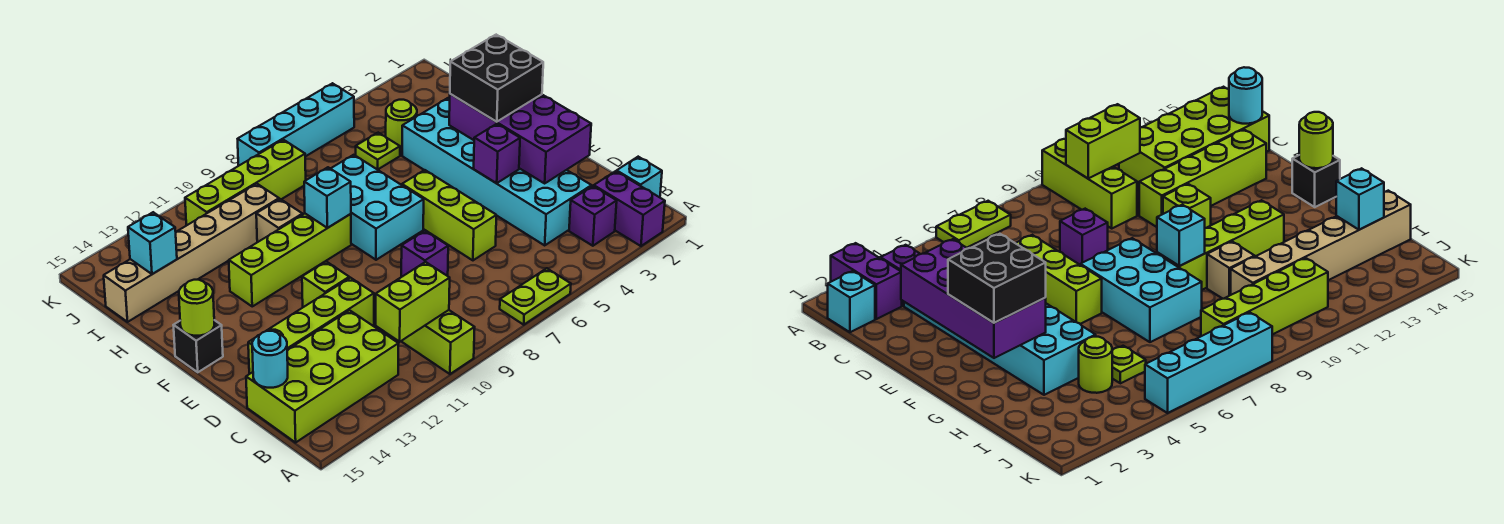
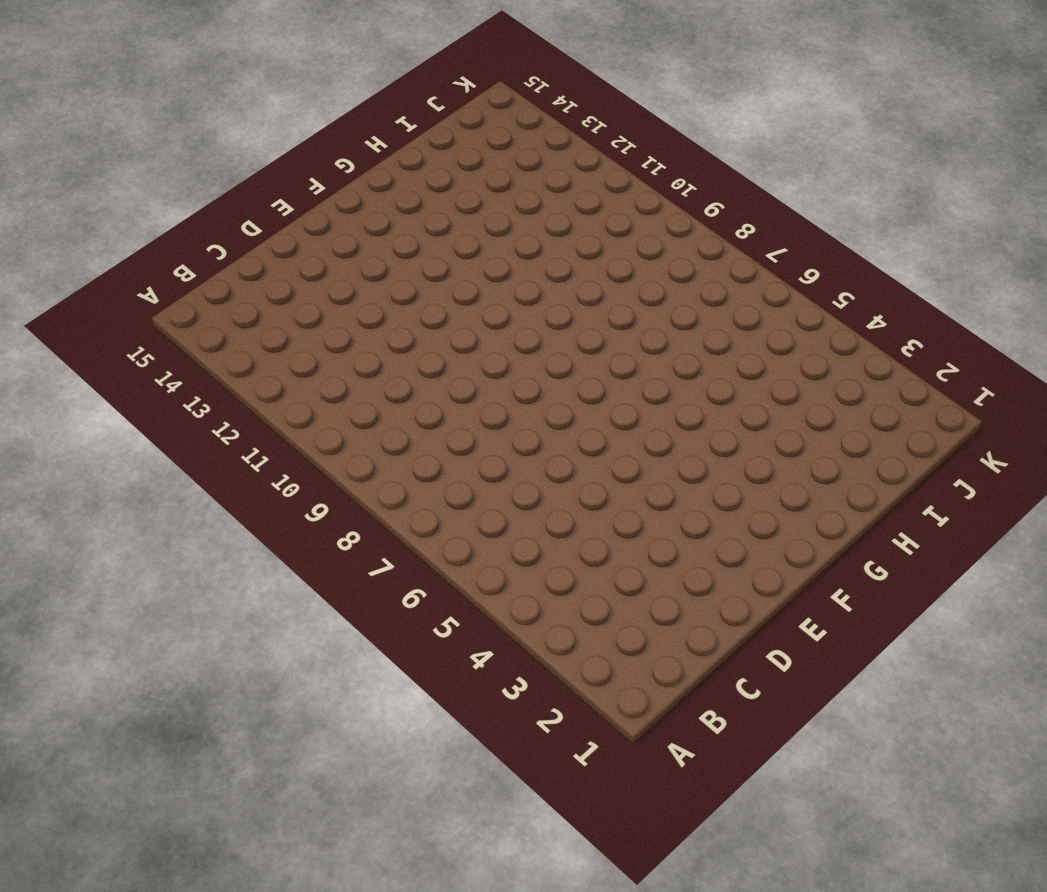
none -> purple 1x2 brick [594,171,665,246]
none -> lime 1x2 plate [500,268,571,325]
none -> lime 1x3 brick [401,310,475,374]

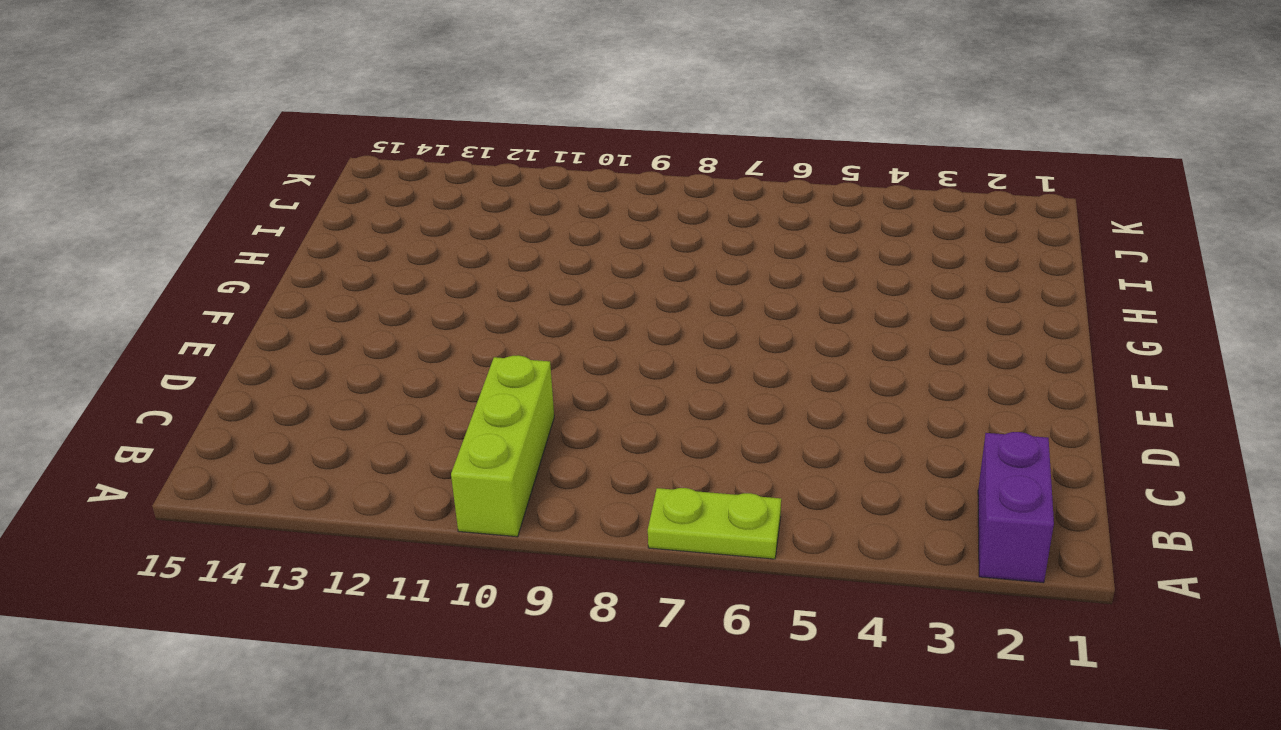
none -> cyan 1x1 brick [617,157,662,197]
none -> purple 1x1 brick [569,186,617,246]
none -> lime 2x4 brick [246,310,399,443]

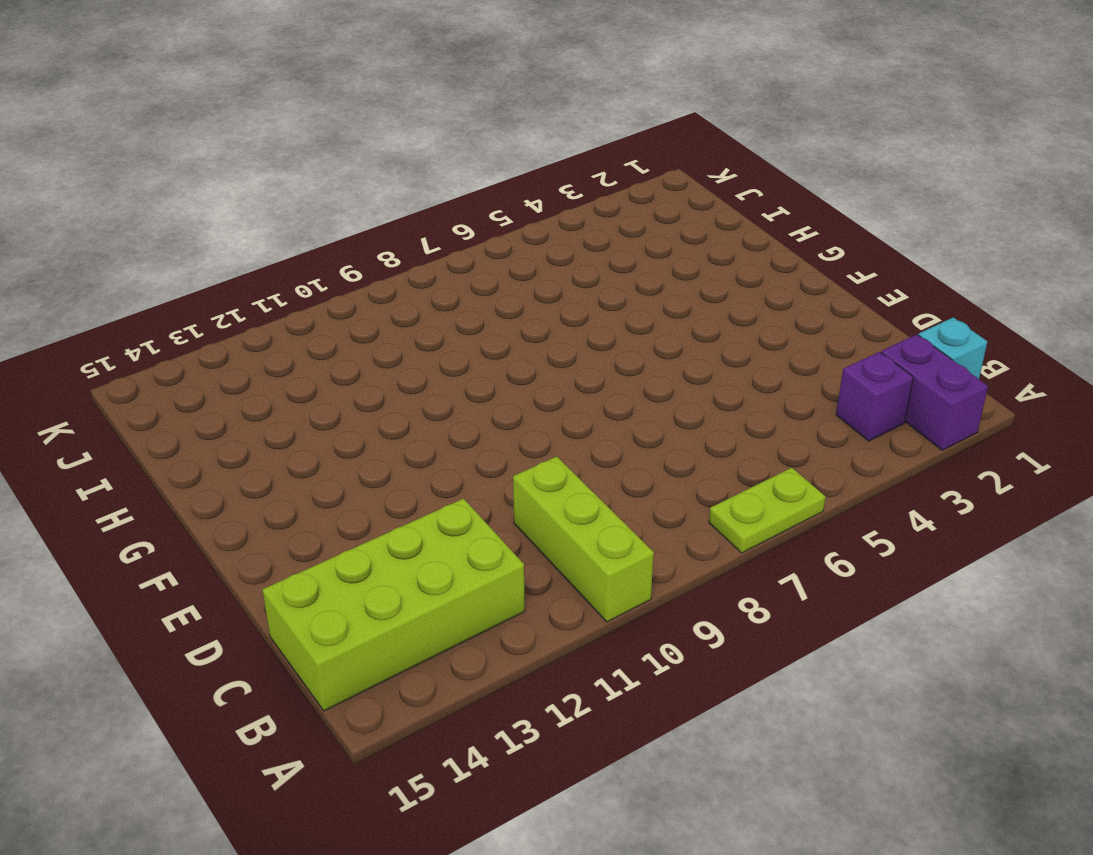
none -> cyan 2x6 brick [402,98,592,245]
none -> lime 1x3 brick [402,170,496,260]
none -> purple 1x1 brick [401,231,448,277]

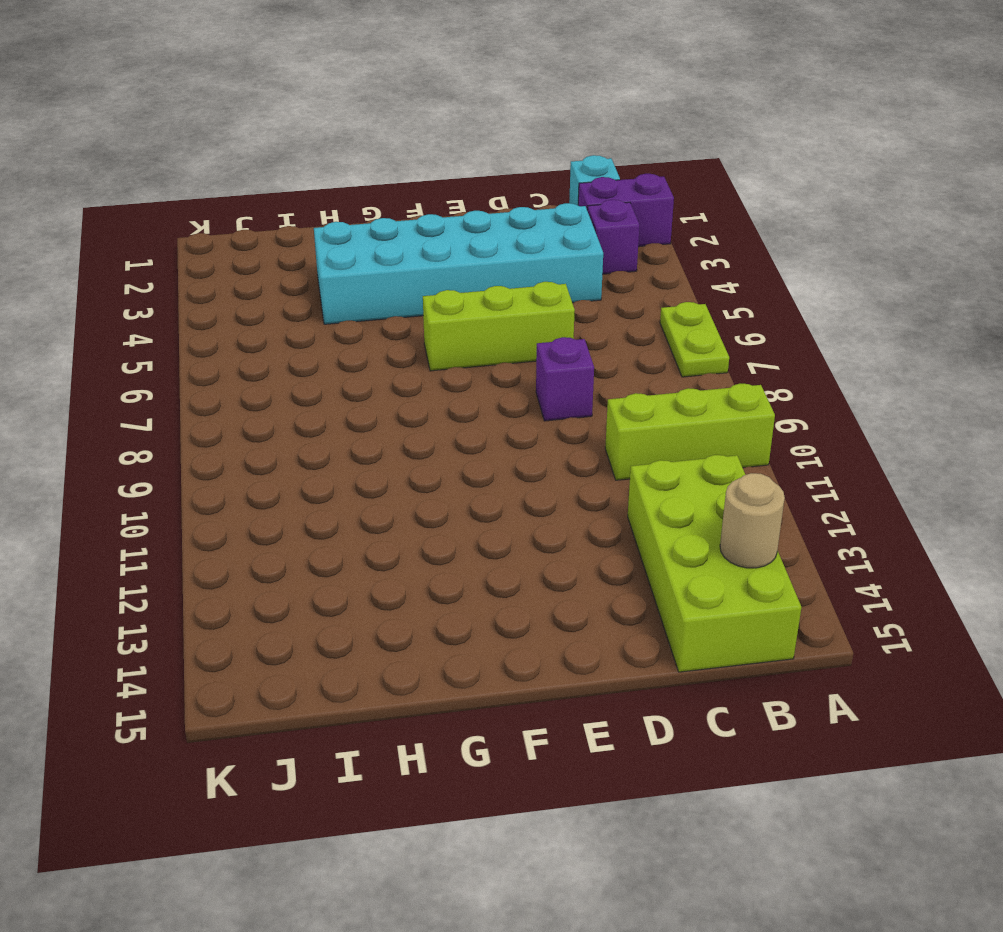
tan 1x1 round brick [720,473,785,568] -> none
none -> lime 1x4 brick [248,278,374,374]
none -> lime 1x1 brick [302,262,349,307]
none -> cyan 2x3 brick [331,155,424,260]

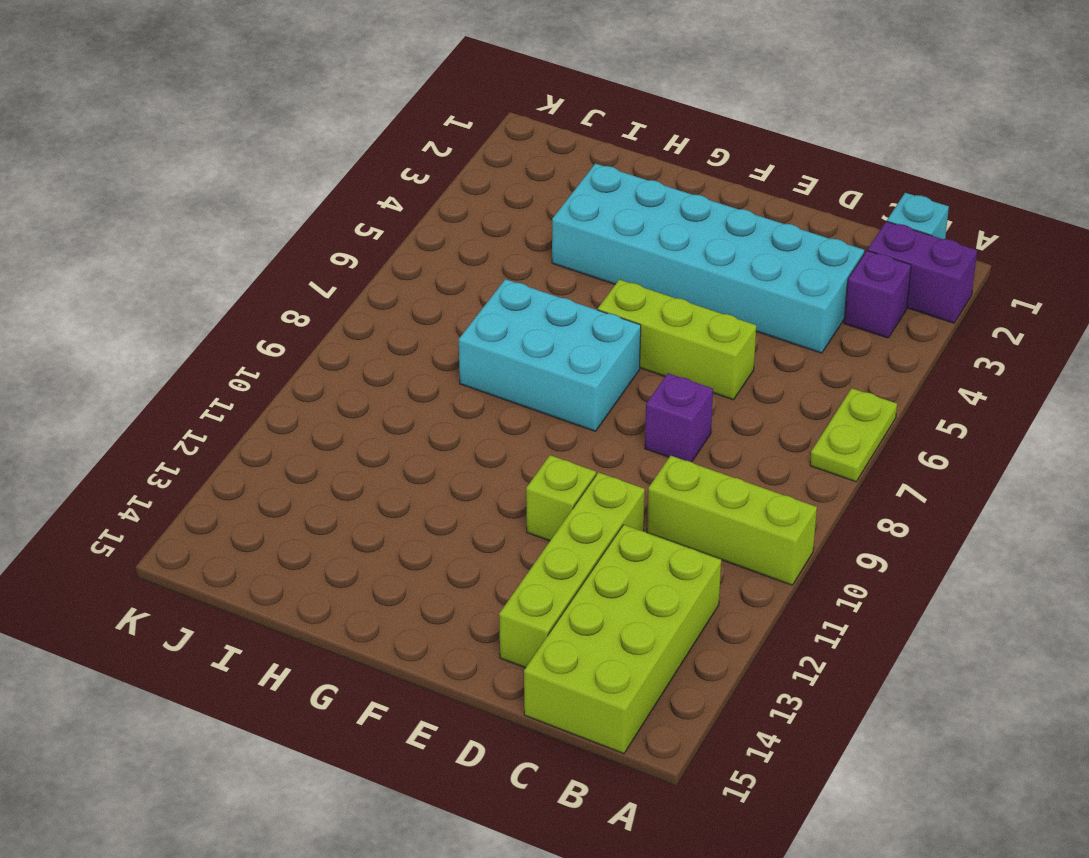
none -> black 1x1 brick [174,320,223,372]
none -> lime 1x4 brick [229,214,351,306]
none -> tan 1x1 brick [256,199,303,242]

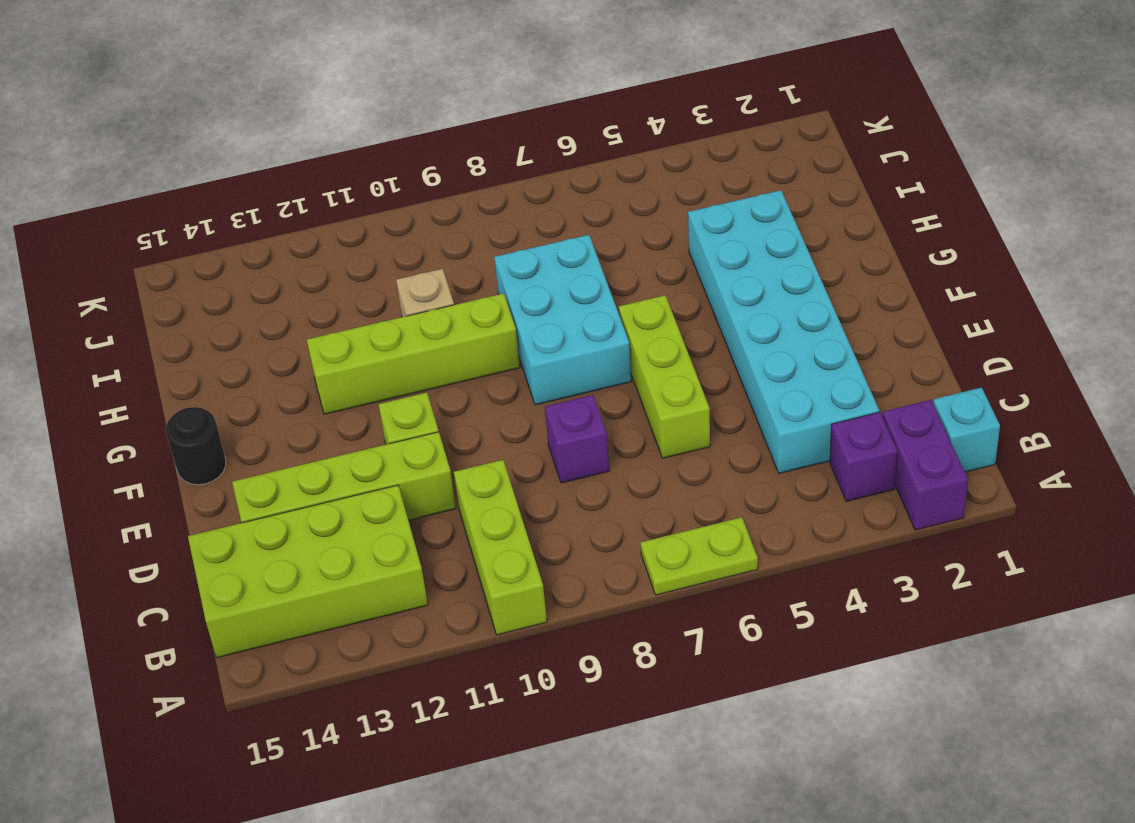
black 1x1 round brick [166,407,226,485] -> black 1x1 brick [174,320,223,372]
none -> lime 1x1 round brick [386,100,417,151]
none -> lime 1x1 plate [356,133,400,170]
none -> tan 1x6 brick [104,184,279,322]

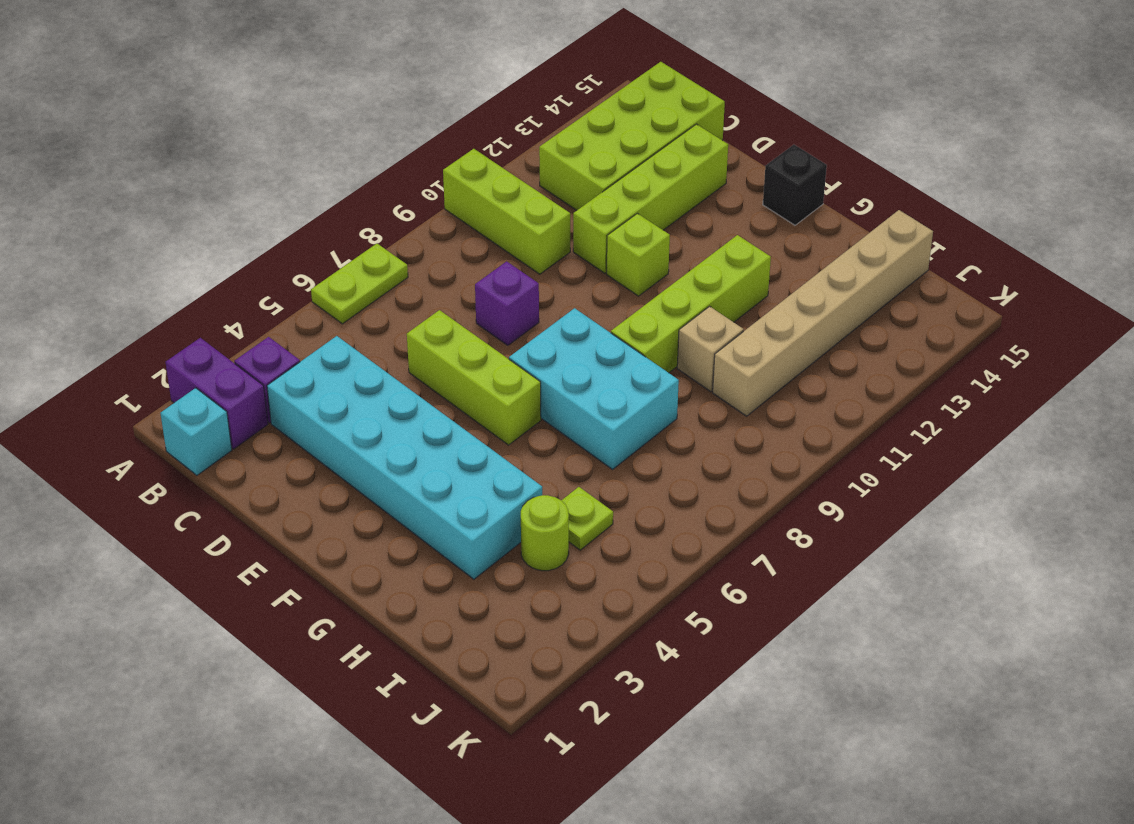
none -> lime 1x4 brick [185,140,306,226]
none -> cyan 1x4 brick [238,83,354,166]
none -> lime 1x2 brick [376,262,450,342]

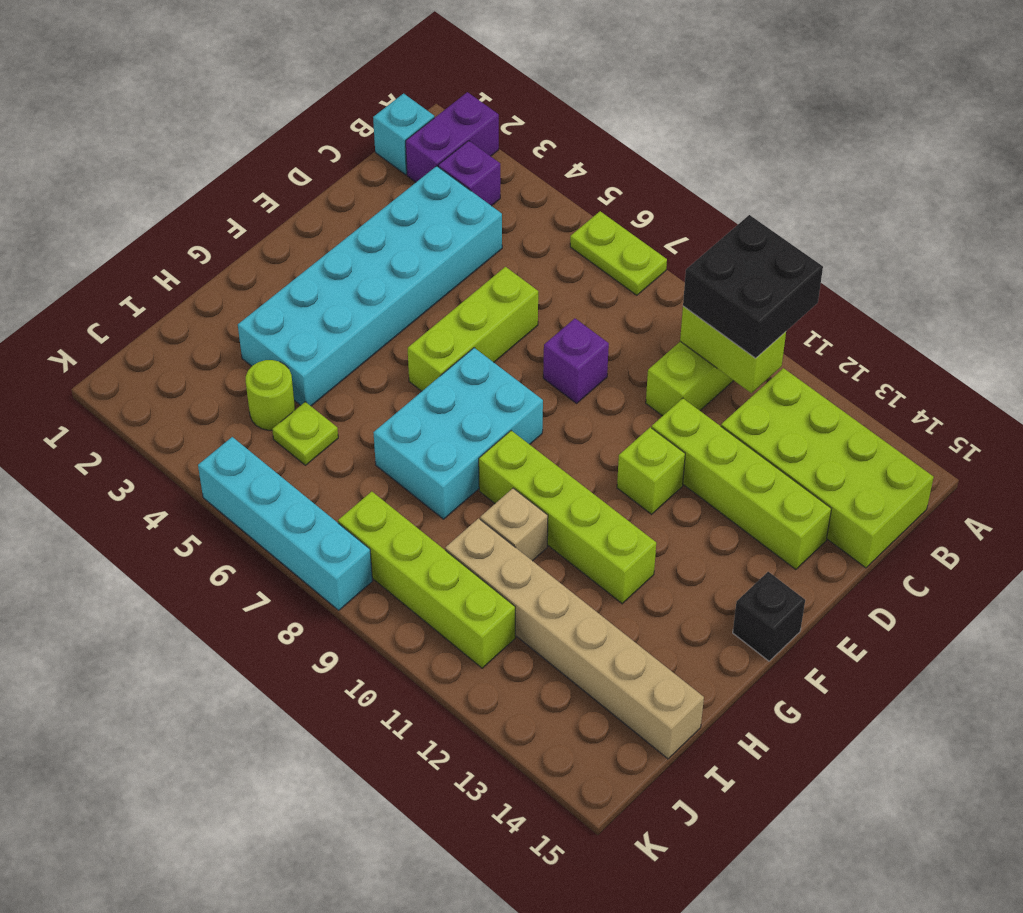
black 2x2 brick [683,215,823,358] -> black 2x2 brick moved to [450,35,543,122]
none -> cyan 1x1 round brick [252,331,288,388]
none -> purple 2x4 brick [449,94,591,183]
none -> purple 1x1 brick [474,124,520,183]

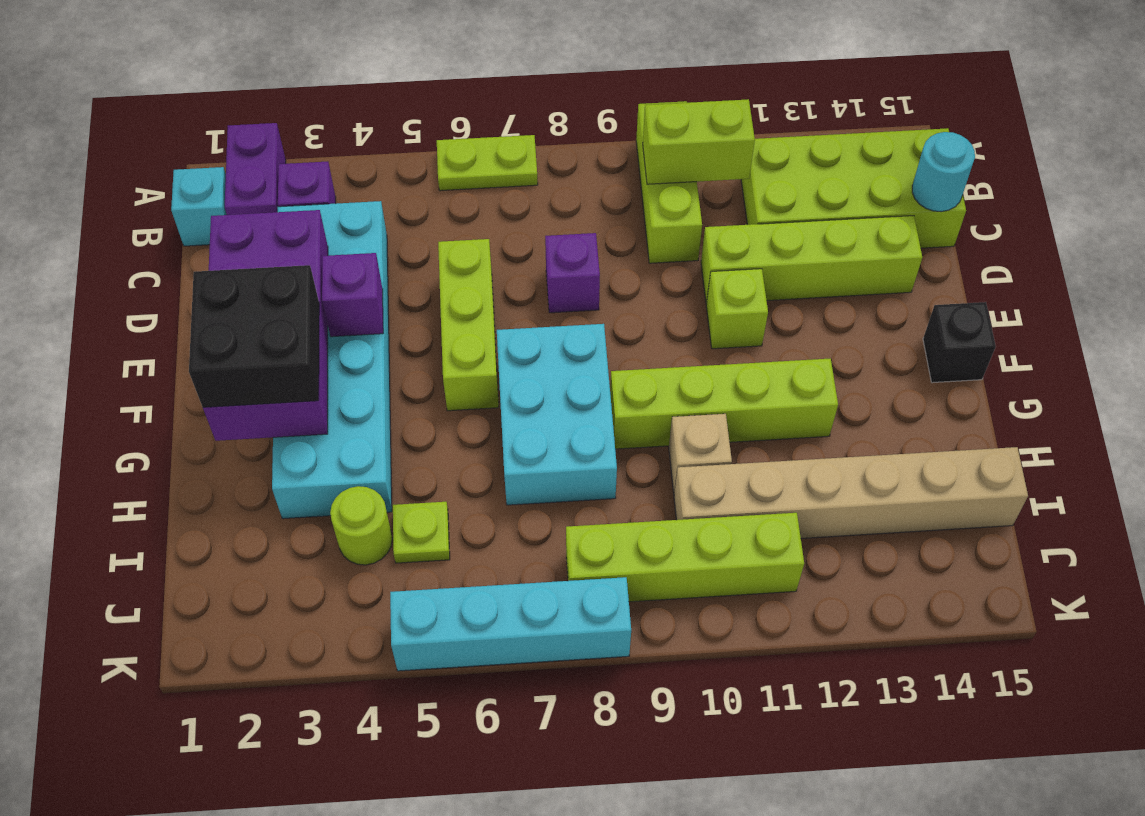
none -> lime 1x1 round brick [179,280,214,336]
none -> cyan 1x1 brick [304,167,351,228]
none -> cyan 1x1 brick [128,212,177,274]

